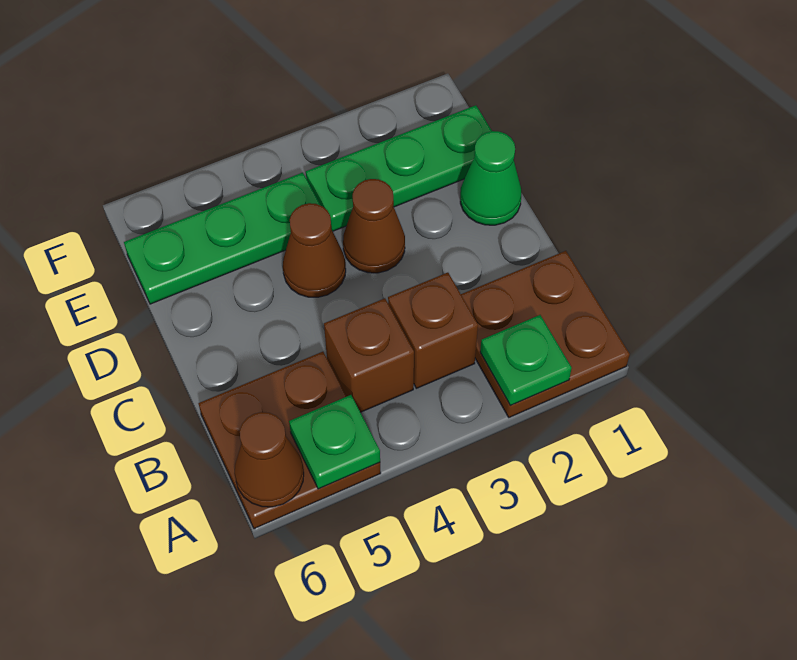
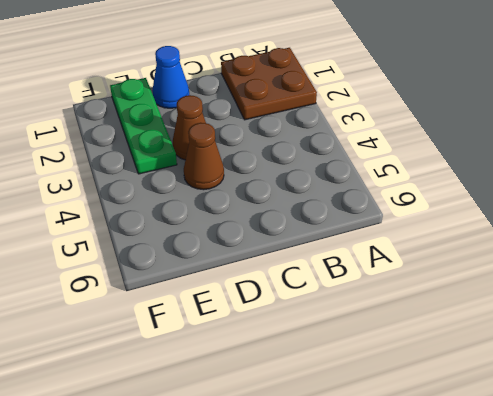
blue 1x1 cone [152,46,189,108] -> green 1x1 cone [460,131,521,225]
none -> brown 2x2 plate [198,352,381,529]
none -> brown 1x1 brick [388,273,478,388]
none -> brown 1x1 brick [324,298,414,412]

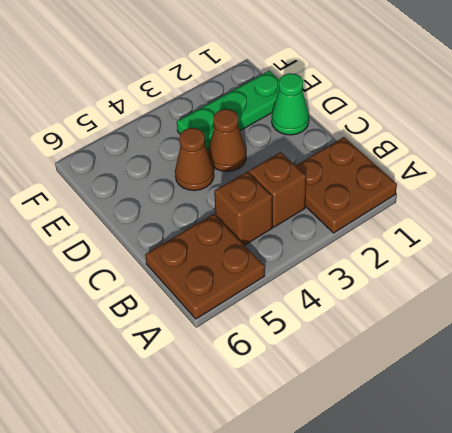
none -> green 1x3 plate [124,173,320,304]
none -> green 1x1 plate [480,315,572,406]
none -> green 1x1 plate [289,395,380,489]

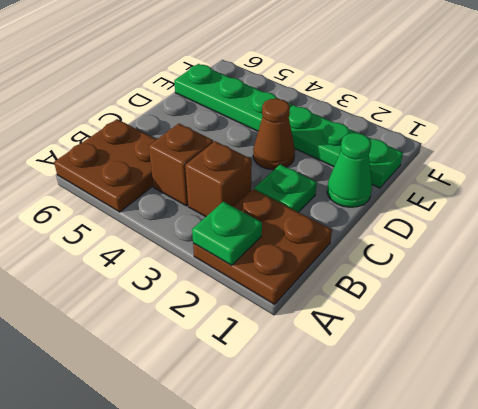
green 1x1 plate [254,164,317,212] -> green 1x1 plate moved to [289,395,380,489]
none -> brown 1x1 cone [283,203,346,297]
none -> brown 1x1 cone [234,412,304,507]

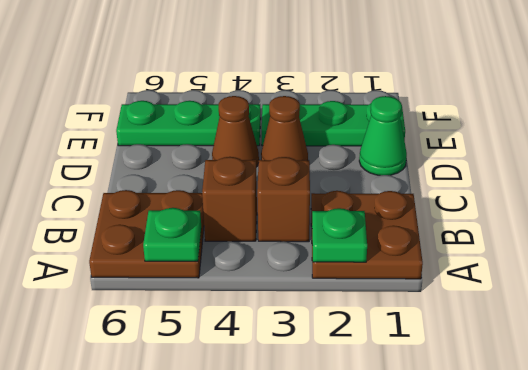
none -> brown 1x1 cone [234,412,304,507]

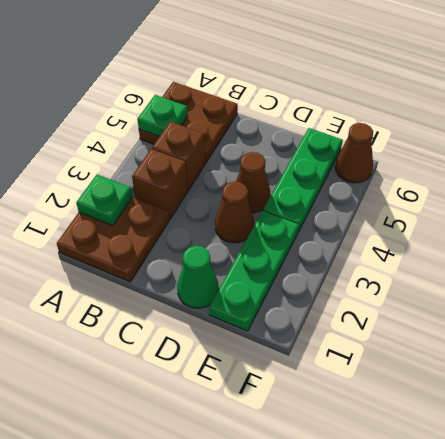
brown 1x1 cone [335,123,373,183] -> brown 1x1 cone moved to [234,412,304,507]

